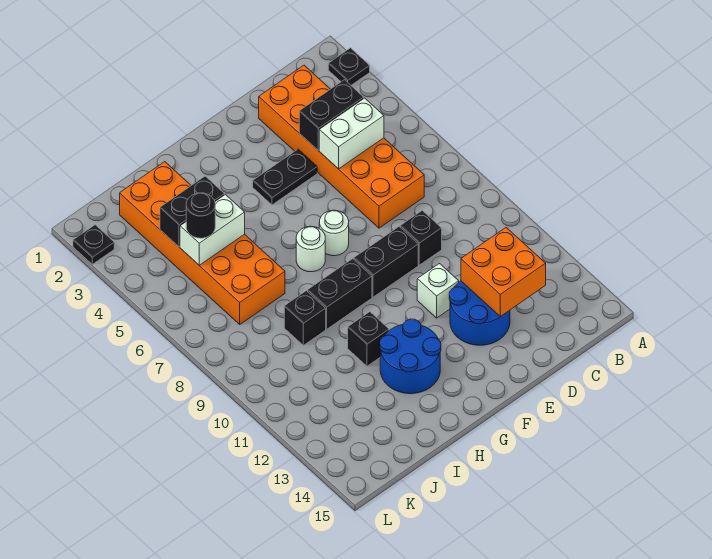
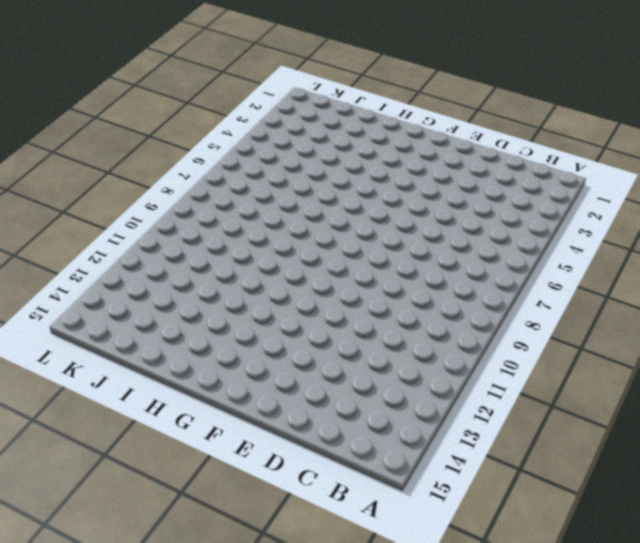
none -> black 1x1 plate [328,48,370,85]
none -> orange 2x6 brick [259,65,424,228]
none -> black 1x1 brick [400,210,442,265]

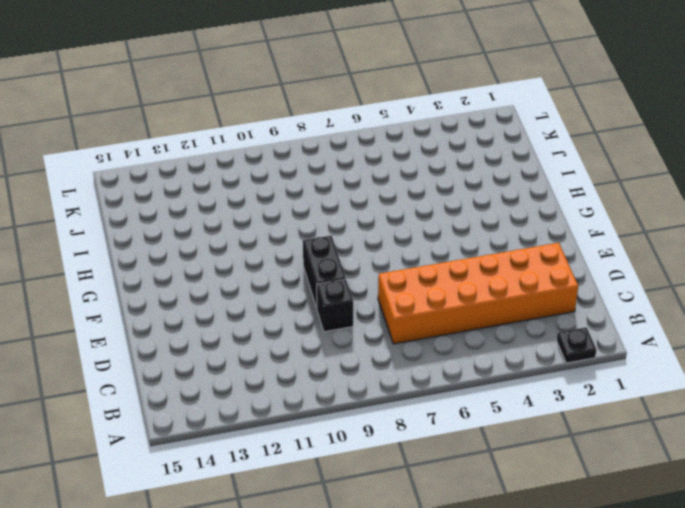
none -> blue 2x2 round brick [449,281,510,345]
none -> black 1x2 plate [253,149,317,205]
none -> white 1x1 brick [417,264,459,318]

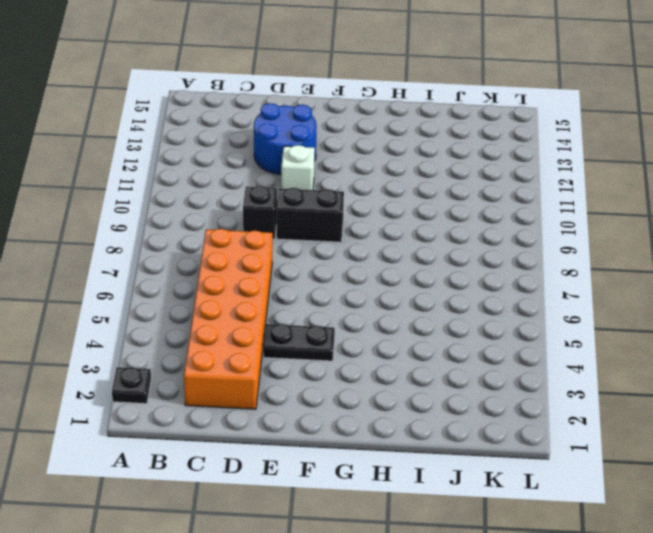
none -> white 1x1 round brick [319,210,349,256]
none -> white 1x1 round brick [296,226,325,272]
none -> black 1x2 brick [307,259,372,329]

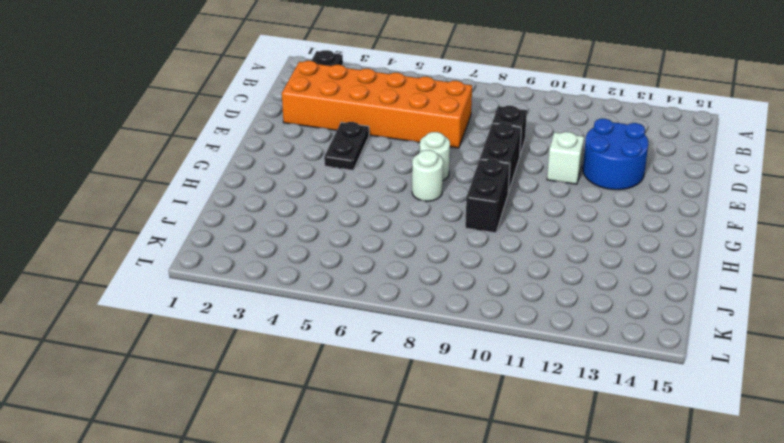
none -> blue 2x2 round brick [380,319,441,394]
none -> black 1x1 brick [348,312,389,366]
none -> orange 2x6 brick [120,162,285,324]

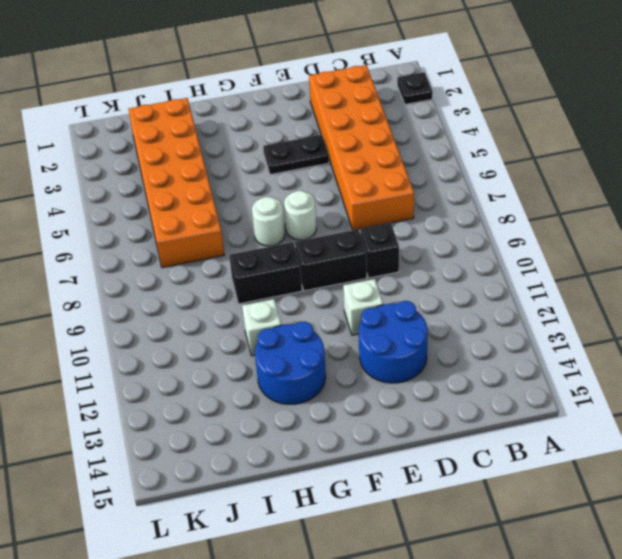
white 1x1 brick [242,299,281,356] -> black 1x1 brick [348,312,389,366]
none -> black 1x1 brick [284,291,326,345]
none -> black 1x1 plate [73,225,114,264]
none -> black 1x2 brick [299,80,364,150]

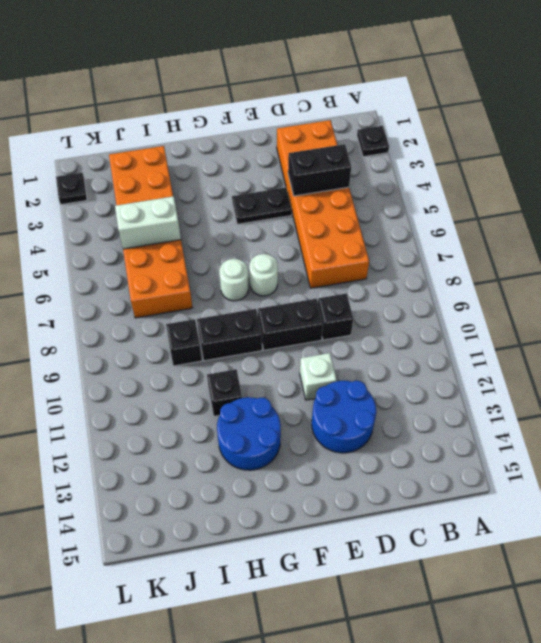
none -> white 1x2 brick [319,98,384,169]
none -> orange 2x2 brick [461,227,546,317]
none -> black 1x2 brick [160,176,224,247]

